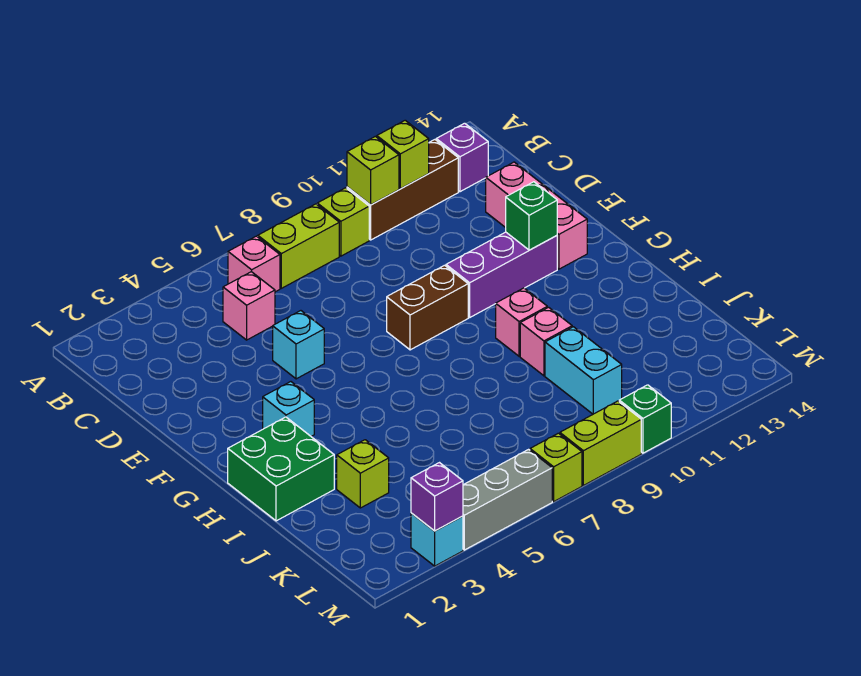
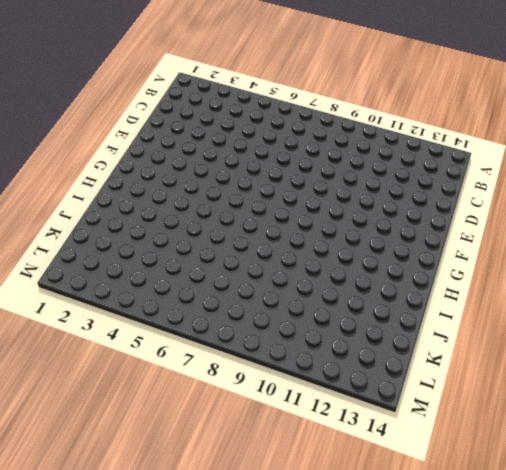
none -> pink 1x1 brick [228,236,280,292]
none -> lime 1x2 brick [258,204,339,288]
none -> lime 1x1 brick [317,188,369,256]

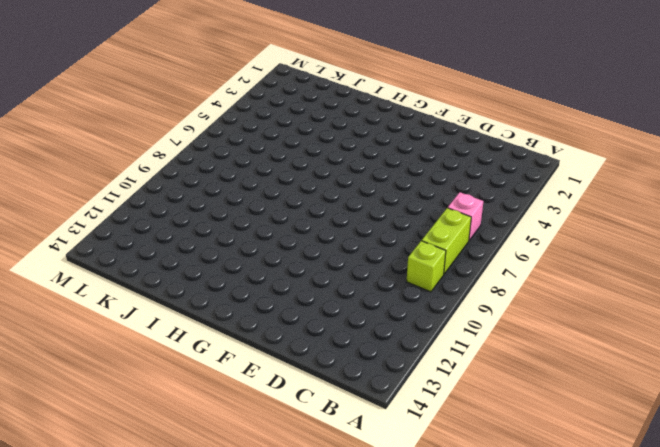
none -> brown 1x3 brick [347,140,458,240]
none -> purple 1x1 brick [436,123,488,192]
none -> pink 1x1 brick [223,272,275,340]

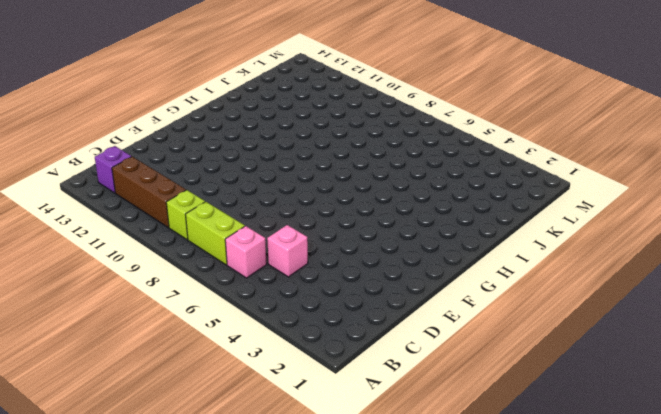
none -> pink 1x3 brick [486,162,587,269]
none -> cyan 1x1 brick [273,311,324,379]
none -> brown 1x2 brick [387,265,468,350]

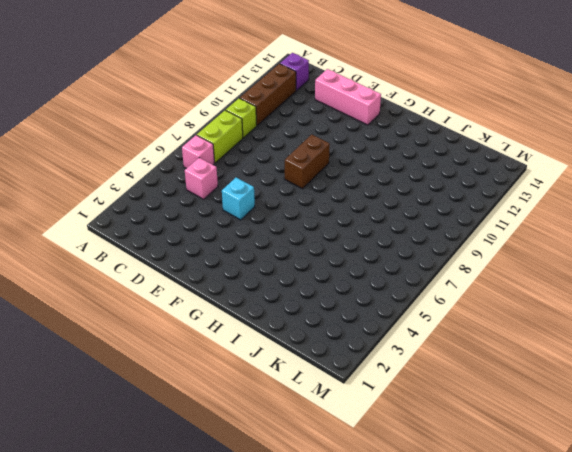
none -> purple 1x3 brick [446,232,557,317]
none -> cyan 1x1 brick [263,382,314,436]
none -> green 2x2 brick [228,417,334,521]

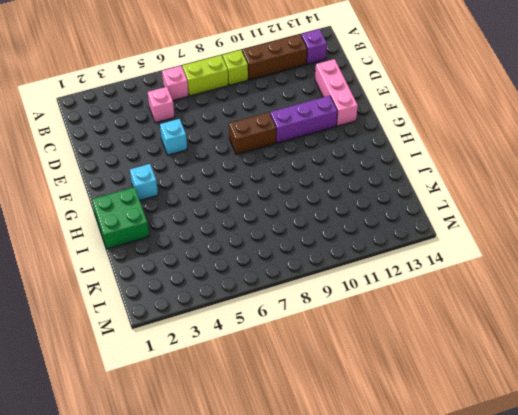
none -> pink 1x1 brick [496,288,547,356]
none -> pink 1x1 brick [520,307,572,376]
none -> lime 1x1 brick [337,440,389,508]

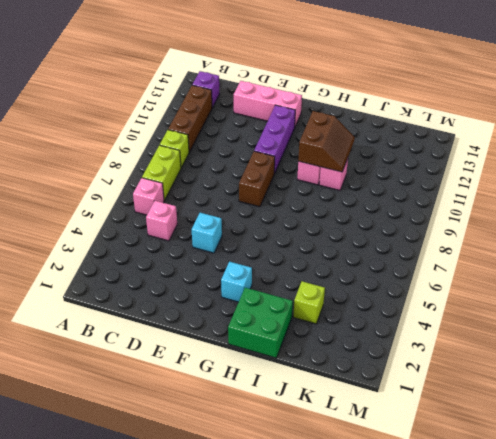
brown 2x2 slope [298,111,355,172] -> none
none -> cyan 1x2 brick [545,327,622,414]
none -> cyan 1x1 brick [411,513,463,566]
none -> grey 1x3 brick [463,449,552,550]

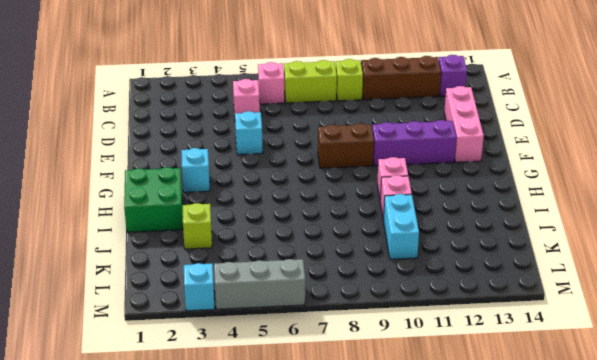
none -> lime 1x1 brick [530,433,582,501]
none -> lime 1x2 brick [560,401,641,485]
none -> green 1x1 brick [619,385,671,453]

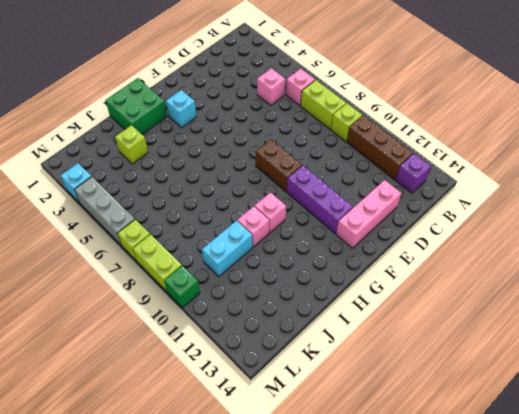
none -> cyan 1x1 brick [273,311,324,379]
none -> lime 1x1 brick [347,136,399,205]
none -> lime 1x1 brick [377,120,429,189]

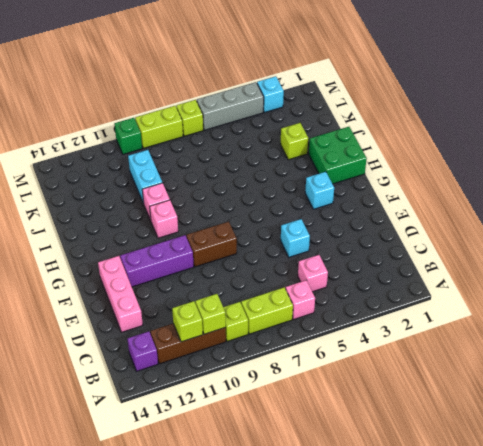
none -> green 1x1 brick [506,182,557,250]
none -> purple 1x1 brick [411,463,463,531]

